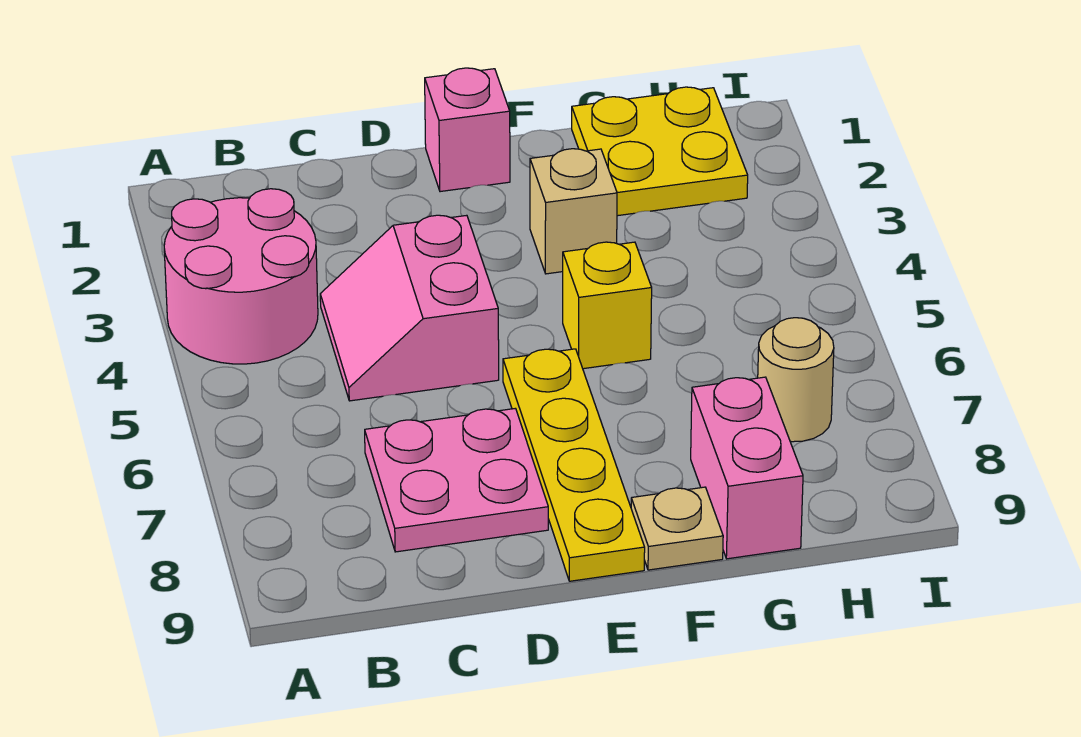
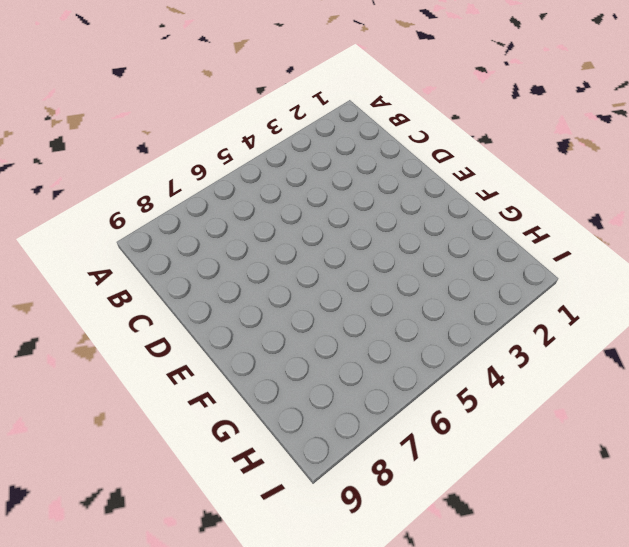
none -> pink 2x2 round brick [164,189,318,364]
none -> pink 2x2 slope [320,215,499,401]

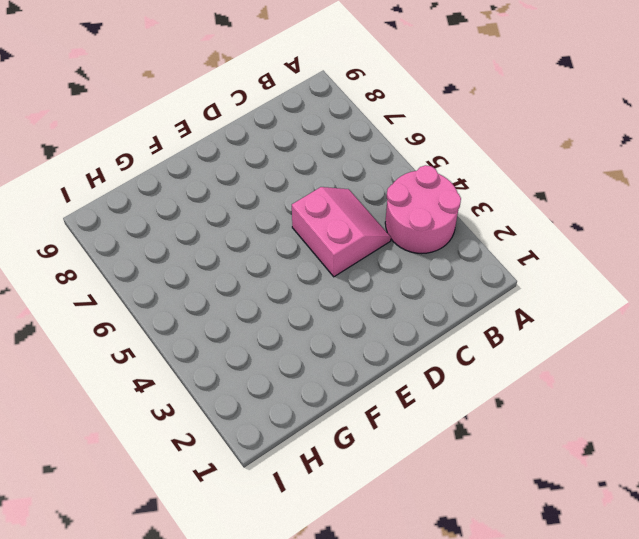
none -> pink 2x2 plate [365,408,548,552]
none -> pink 1x1 brick [425,68,510,192]

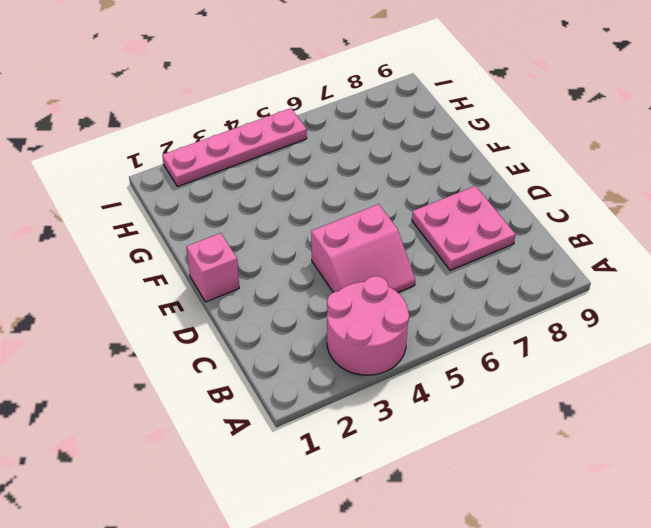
pink 1x4 plate [162,108,307,187] -> none
none -> yellow 1x4 plate [503,349,645,581]
none -> tan 1x1 brick [530,149,617,274]

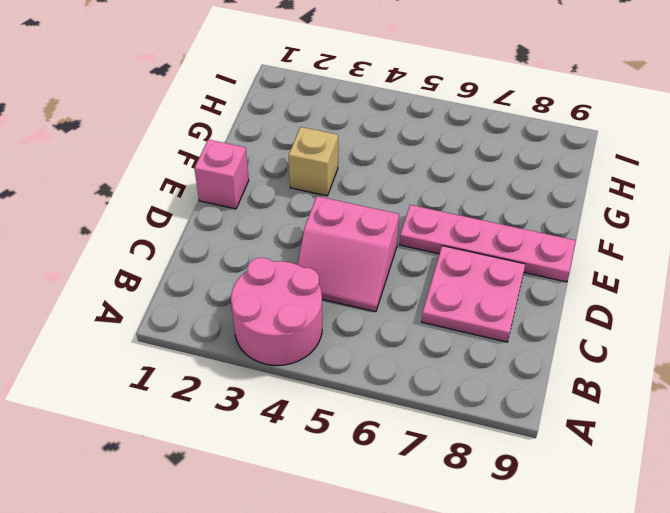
pink 1x4 plate [400,205,576,282] -> yellow 1x4 plate [503,349,645,581]
none -> yellow 1x1 brick [563,242,652,369]
none -> tan 1x1 plate [631,487,723,570]

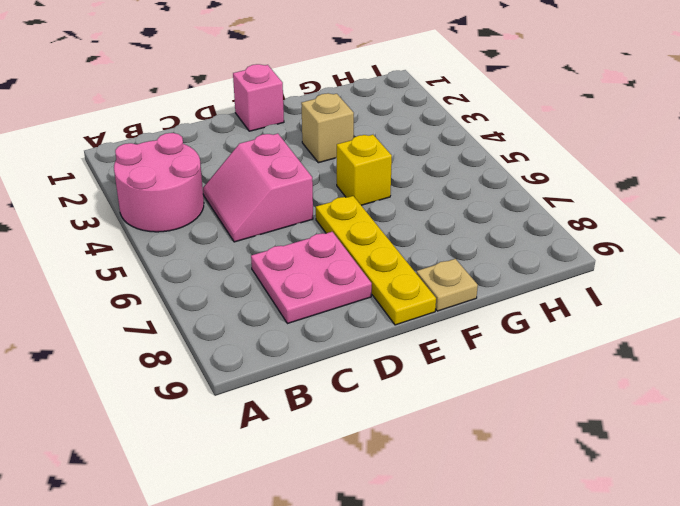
none -> yellow 2x2 plate [572,87,748,216]
none -> pink 1x2 brick [691,377,803,559]

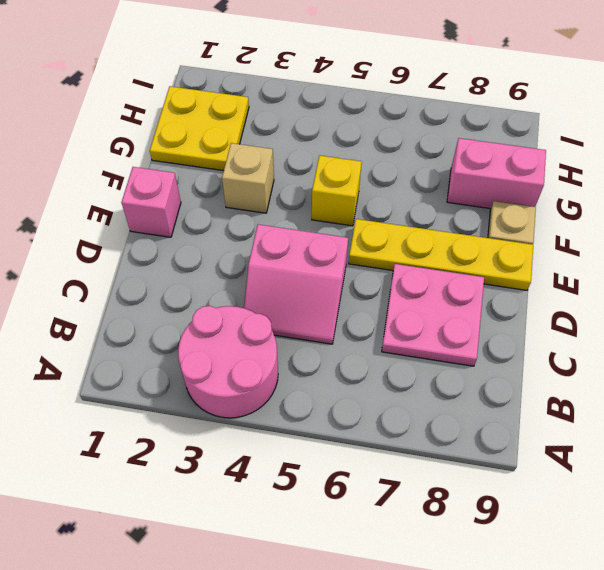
none -> tan 1x1 round brick [758,318,834,442]

